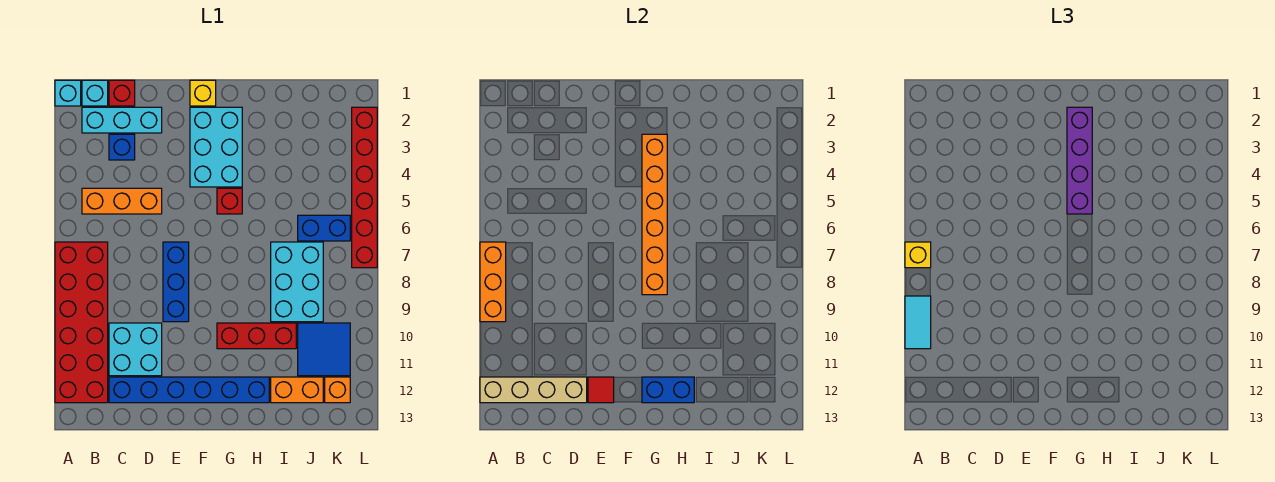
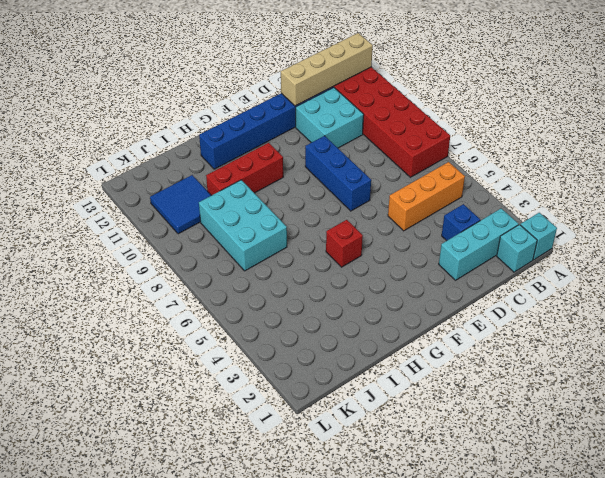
none -> red 1x1 brick [109,80,135,106]
none -> yellow 1x1 brick [190,80,216,106]
none -> cyan 2x3 brick [190,107,242,187]

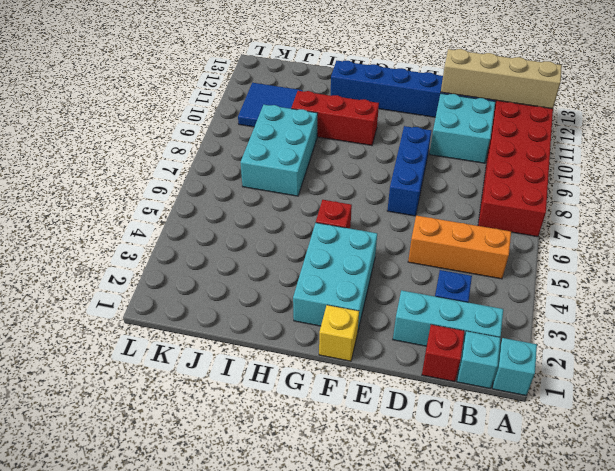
none -> orange 1x2 brick [271,377,323,403]
none -> blue 1x2 brick [298,215,350,241]
none -> orange 1x1 brick [325,377,350,403]

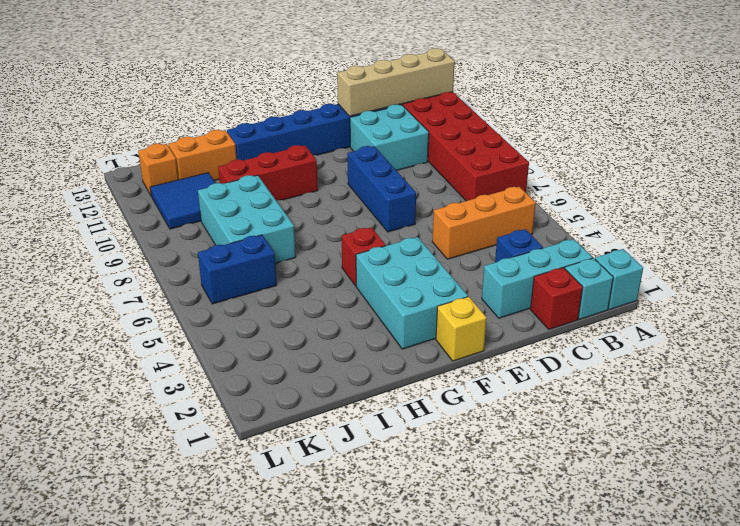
none -> red 1x6 brick [352,107,377,268]
none -> orange 1x3 brick [480,242,506,322]
none -> red 1x1 tile [588,377,614,403]

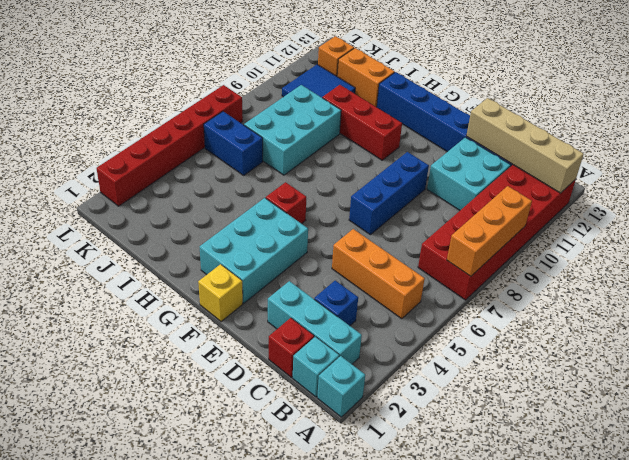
none -> red 1x1 tile [588,377,614,403]
none -> orange 1x6 brick [642,134,667,295]
none -> blue 1x2 brick [642,377,694,403]

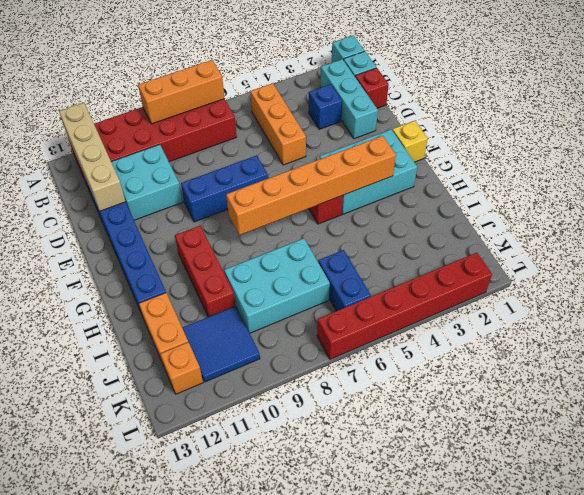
none -> red 1x1 tile [588,377,614,403]
none -> blue 1x2 brick [642,377,694,403]
none -> yellow 1x1 brick [905,242,931,268]

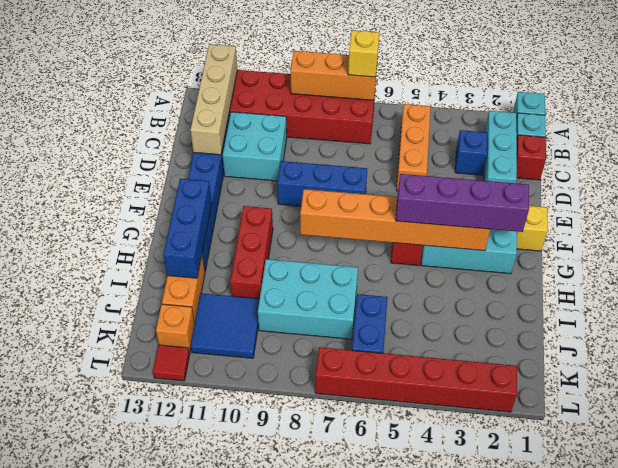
blue 1x3 brick [163,179,212,278] -> blue 1x2 brick [642,377,694,403]
red 1x1 tile [153,345,190,381] -> red 1x1 tile moved to [588,377,614,403]
none -> cyan 1x2 tile [905,296,931,349]

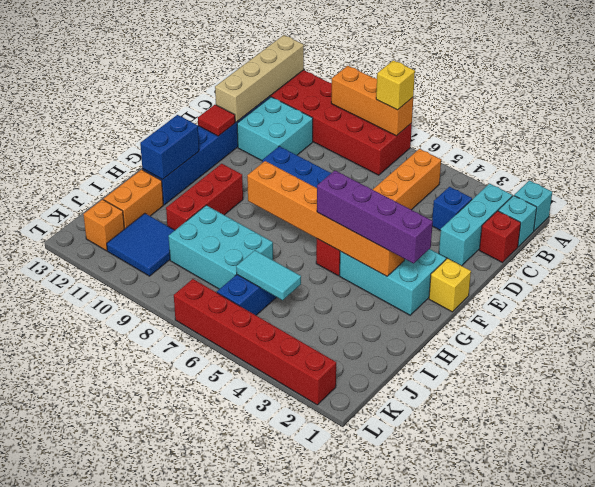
cyan 1x2 tile [236,250,301,300] -> cyan 1x2 tile moved to [905,296,931,349]

